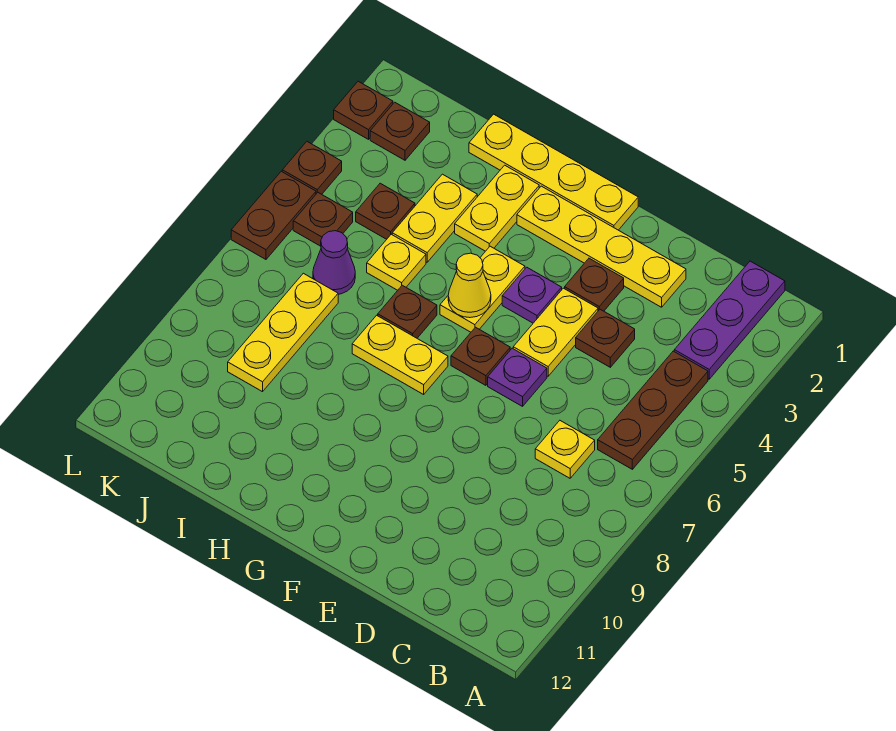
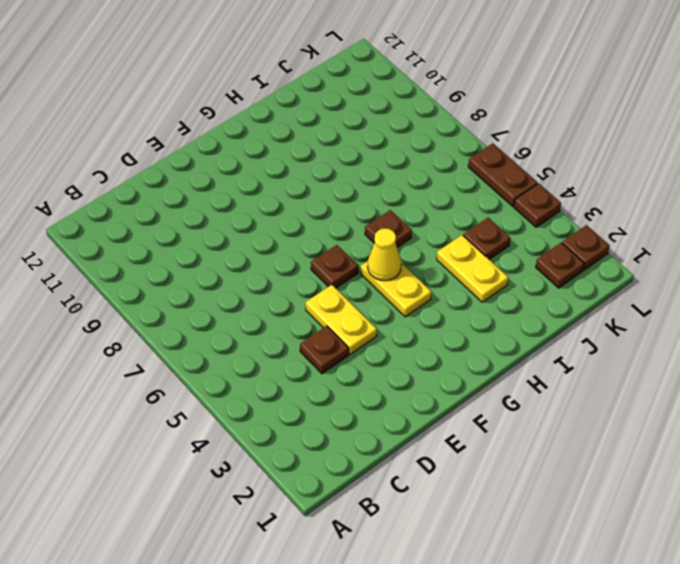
none -> purple 1x3 plate [674,261,785,379]
none -> brown 1x3 plate [598,351,708,469]
none -> yellow 1x1 plate [535,421,595,478]

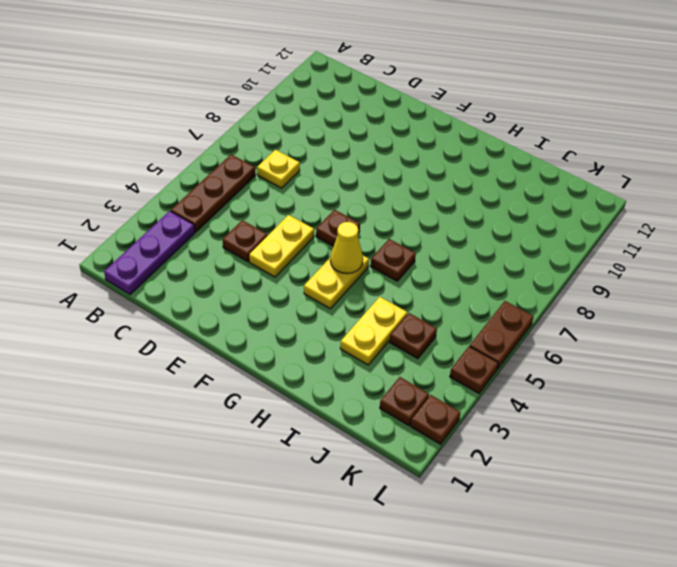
none -> yellow 1x4 plate [517,186,686,307]
none -> brown 1x1 plate [565,258,624,311]
none -> purple 1x1 plate [488,348,547,406]

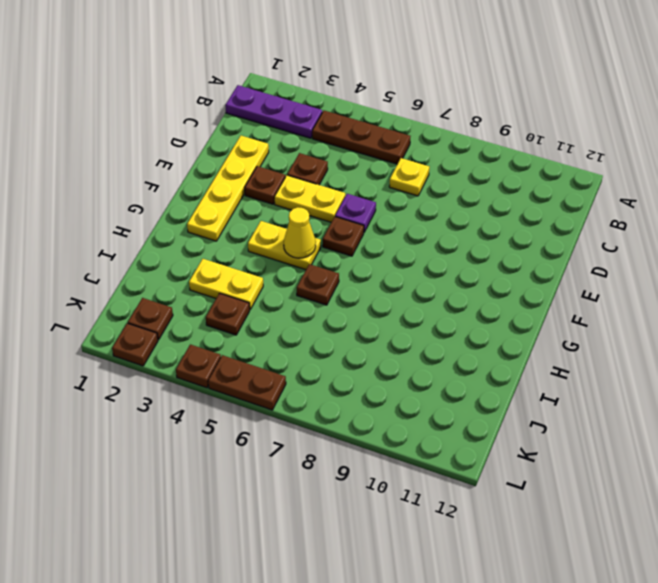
none -> yellow 1x4 plate [469,114,638,230]
none -> purple 1x1 plate [502,267,562,323]
none -> yellow 1x2 plate [352,315,448,394]

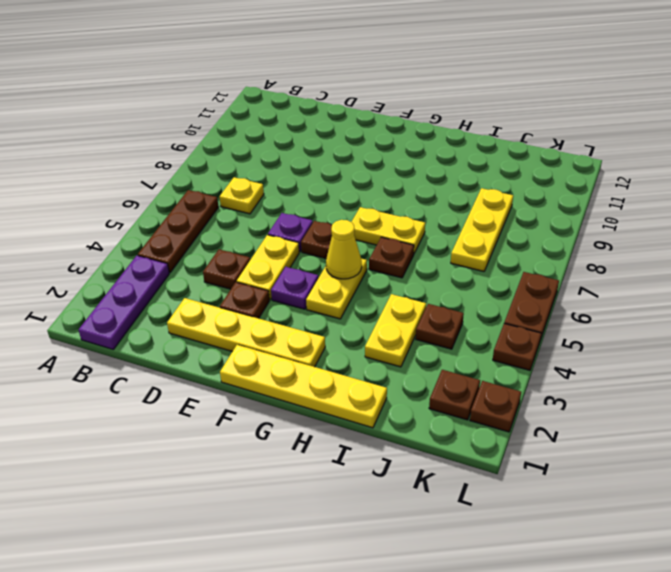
none -> yellow 1x2 plate [455,165,539,251]
none -> yellow 1x1 plate [367,234,426,290]
none -> purple 1x1 cone [313,231,355,294]

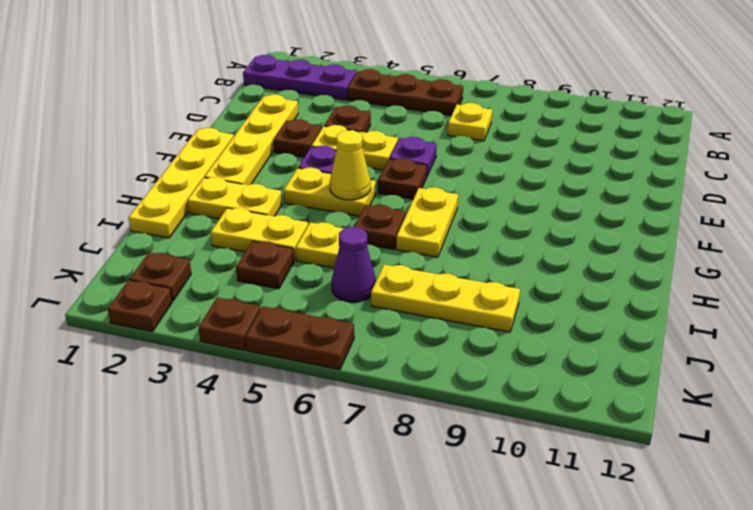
none -> brown 1x1 plate [293,193,353,246]

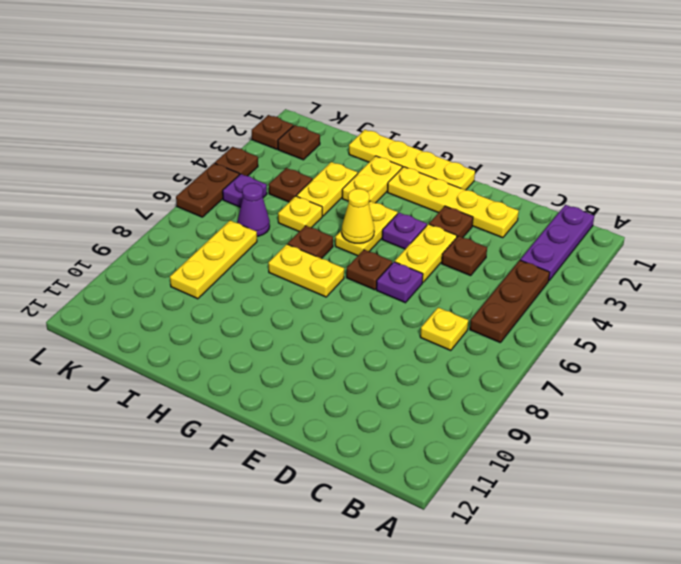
purple 1x1 plate [223,174,267,207] -> brown 1x1 plate [293,193,353,246]

